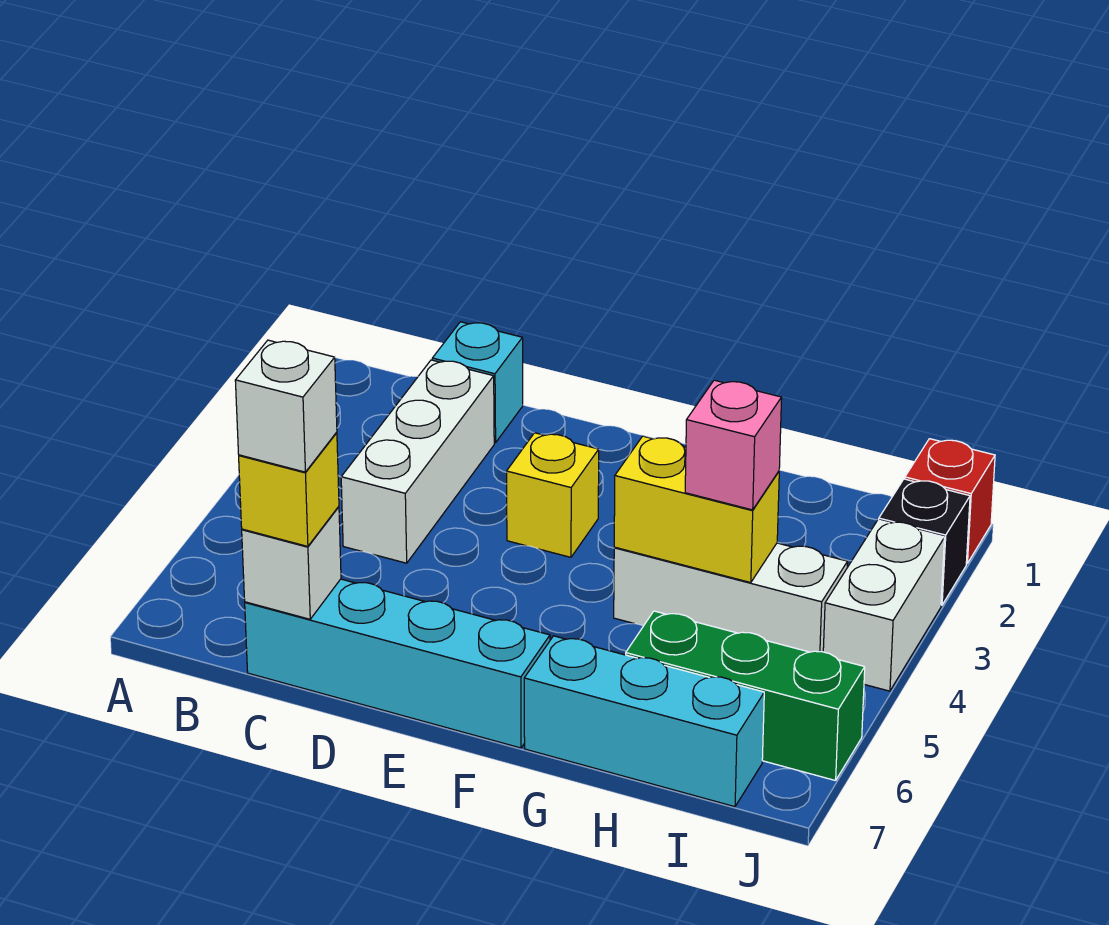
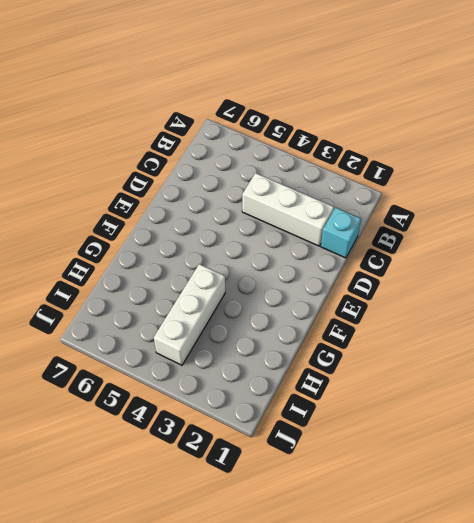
none -> cyan 1x4 brick [245,579,550,748]
none -> yellow 1x1 brick [507,433,599,557]
none -> cyan 1x3 brick [524,636,764,807]

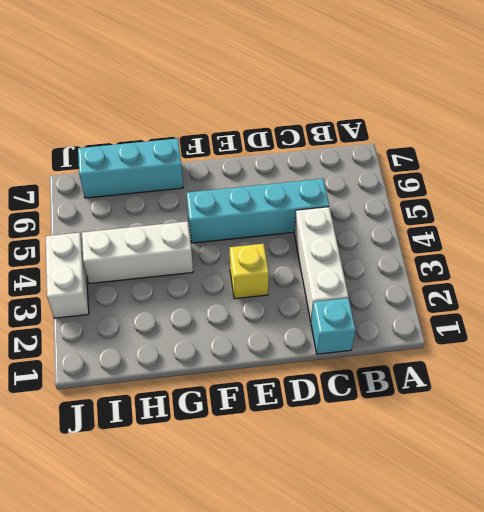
cyan 1x4 brick [186,179,329,243] -> cyan 1x4 brick moved to [245,579,550,748]
none -> green 1x3 brick [626,611,865,781]
none -> red 1x1 brick [905,439,995,563]
none -> black 1x1 brick [879,479,970,605]

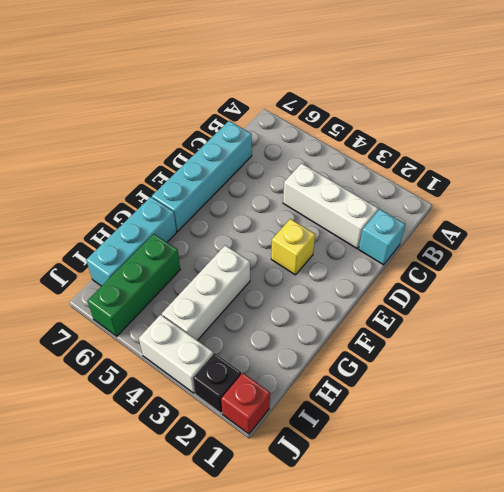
none -> white 1x1 brick [242,507,341,619]
none -> yellow 1x2 brick [614,436,779,583]
none -> yellow 1x1 brick [239,432,339,546]

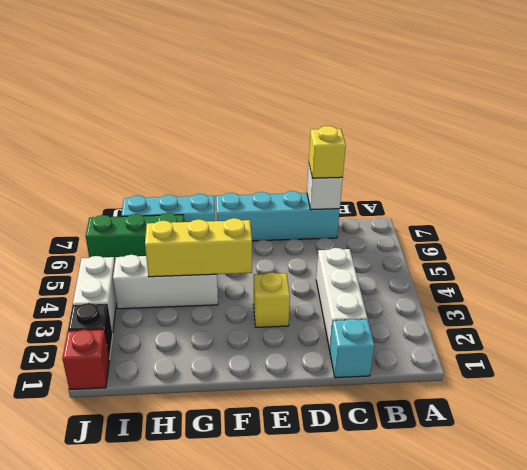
yellow 1x3 brick [145,218,252,277] -> yellow 1x2 brick [614,436,779,583]
none -> pink 1x1 brick [685,380,782,510]
none -> white 1x1 brick [235,340,337,472]

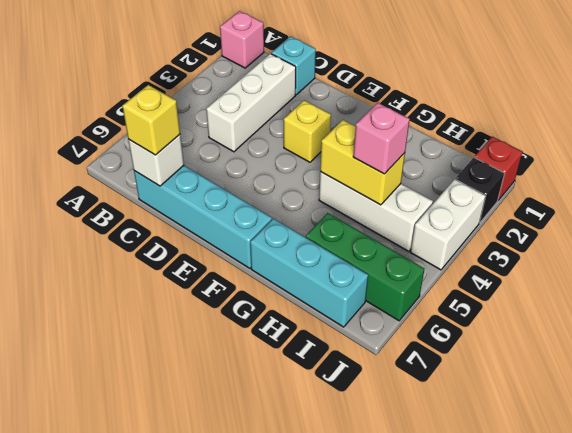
pink 1x1 brick [220,11,264,68] -> none
none -> white 1x1 brick [235,340,337,472]

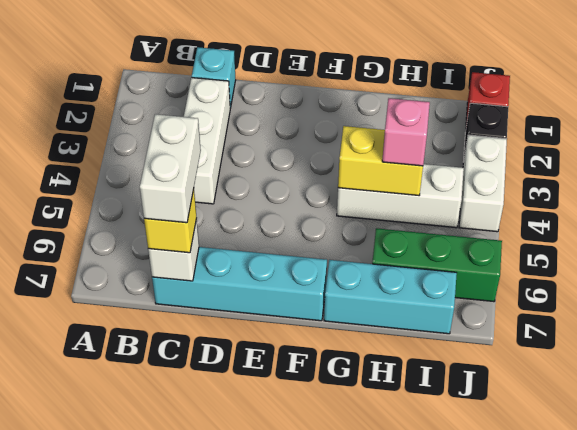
white 1x2 brick [140,114,201,223] -> white 1x1 brick [235,340,337,472]
none -> yellow 1x1 brick [507,433,599,557]

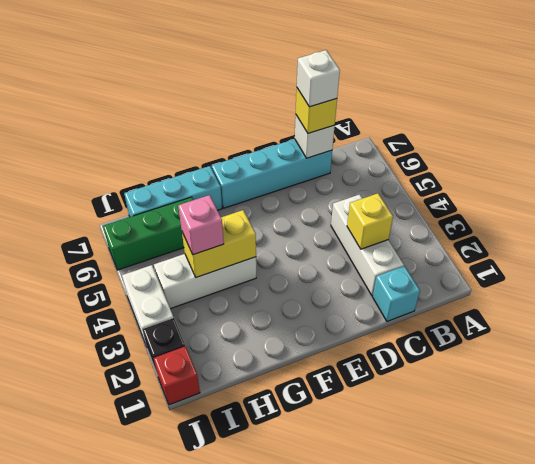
yellow 1x1 brick [347,193,393,249] -> yellow 1x1 brick moved to [507,433,599,557]

